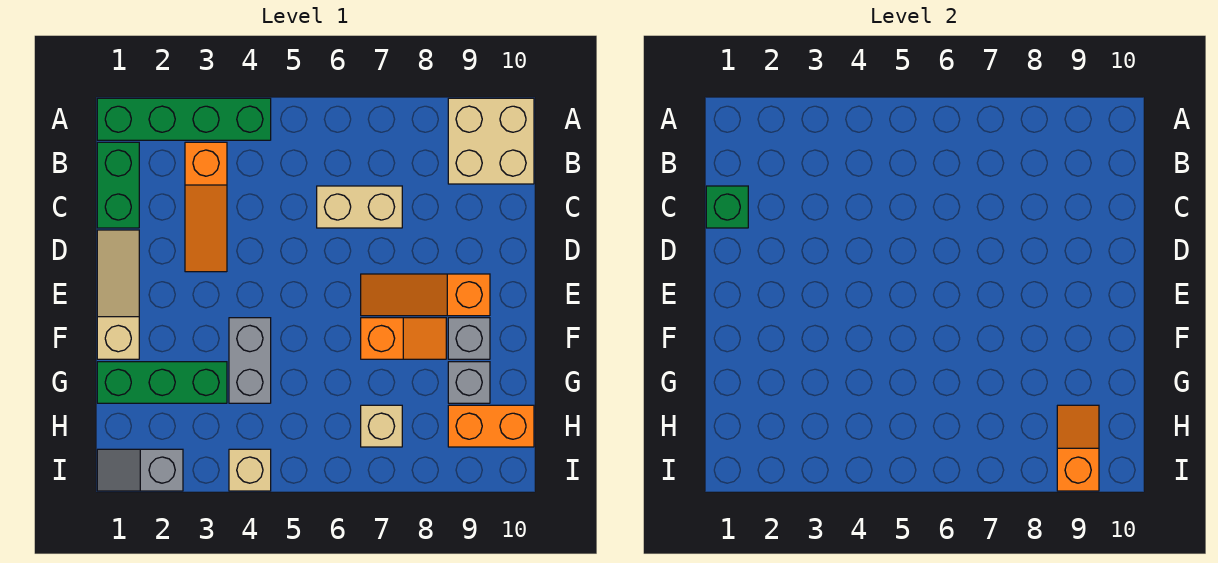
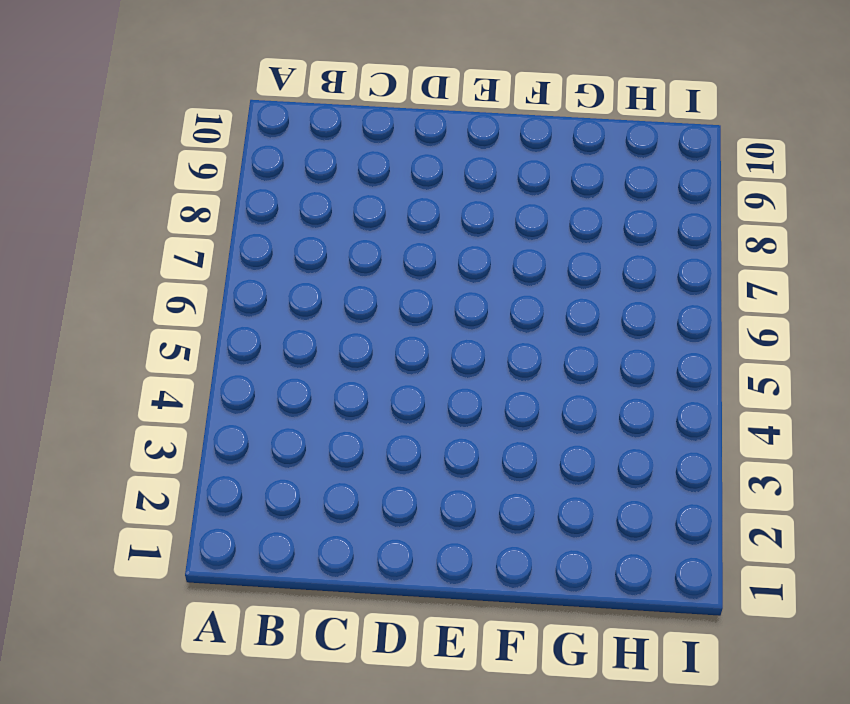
none -> green 1x4 brick [97,98,271,140]
none -> tan 2x2 brick [448,98,534,184]
none -> green 1x2 brick [97,142,139,228]

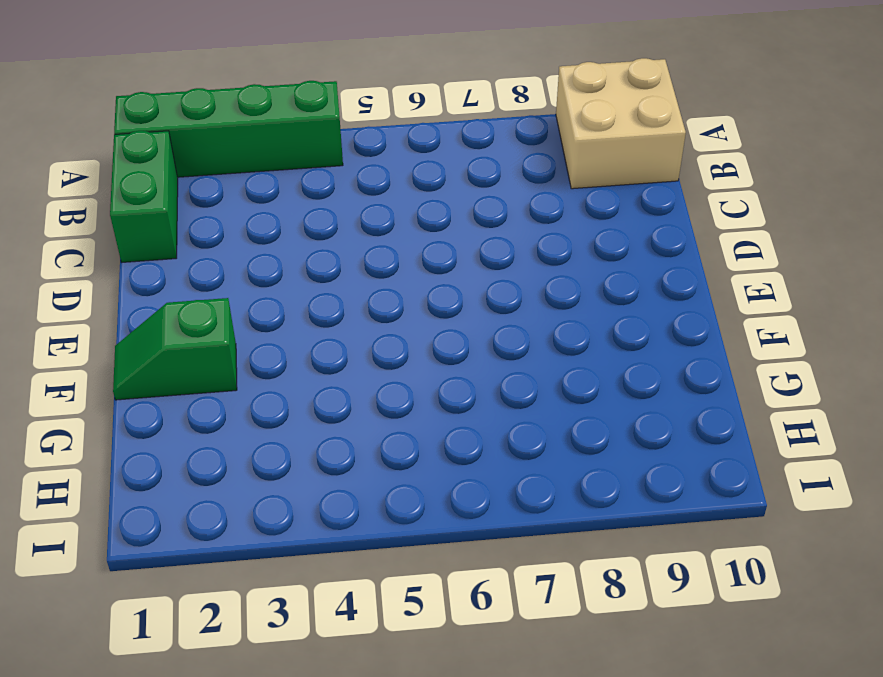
green 1x2 slope [113,298,237,400] -> tan 1x3 slope [97,230,139,359]
none -> orange 1x3 slope [185,142,227,272]
none -> tan 1x2 brick [317,186,402,228]
none -> orange 1x3 slope [361,274,490,316]

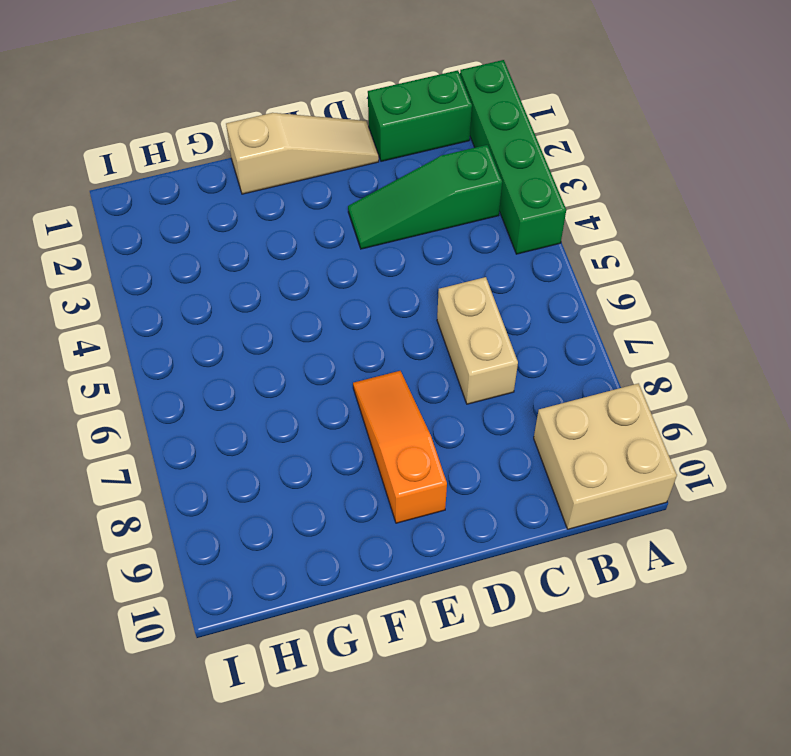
green 1x3 slope [348,145,502,249] -> orange 1x3 slope [185,142,227,272]
none -> grey 1x2 brick [229,318,271,403]
none -> orange 1x2 slope [361,318,446,359]
none -> grey 1x1 brick [448,318,490,359]

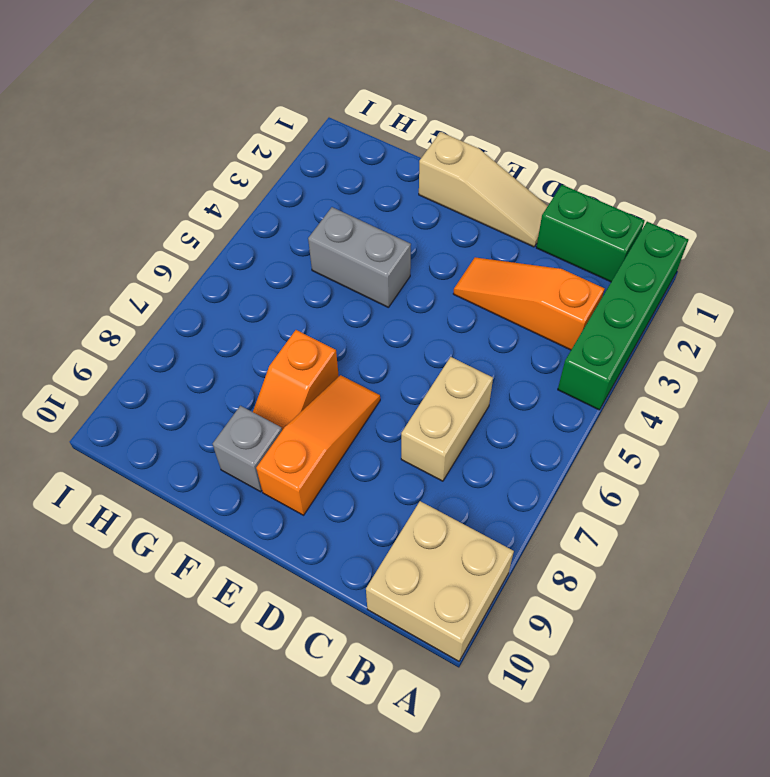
none -> green 1x3 brick [97,362,227,403]
none -> grey 1x1 brick [448,362,490,403]
none -> tan 1x1 brick [361,405,402,447]

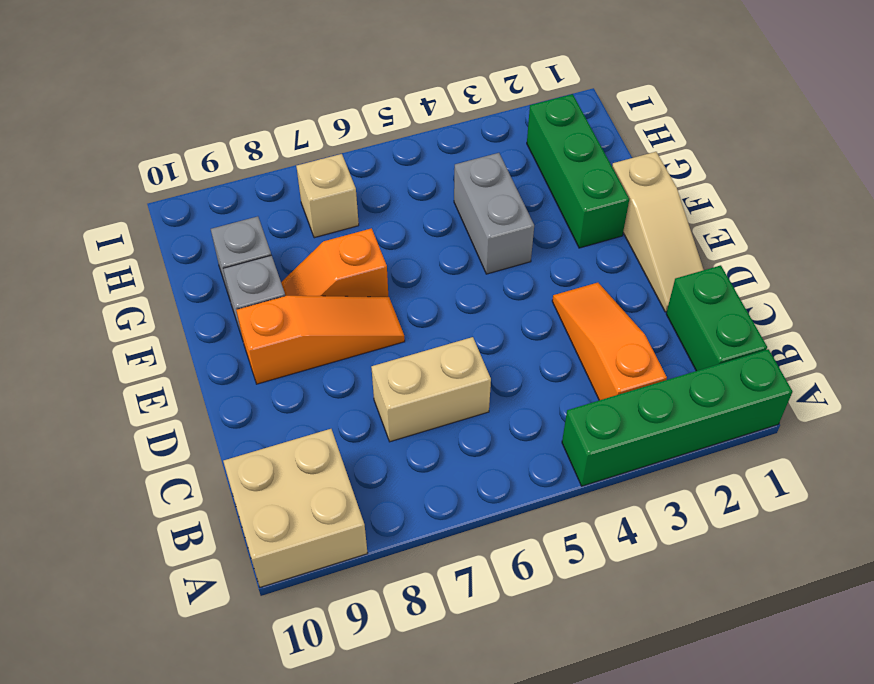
green 1x3 brick [527,94,629,248] -> green 1x3 brick turned to [97,362,227,403]
none -> orange 1x2 brick [448,405,534,447]
none -> grey 1x2 slope [97,449,183,491]
none -> tan 1x1 brick [229,449,271,491]

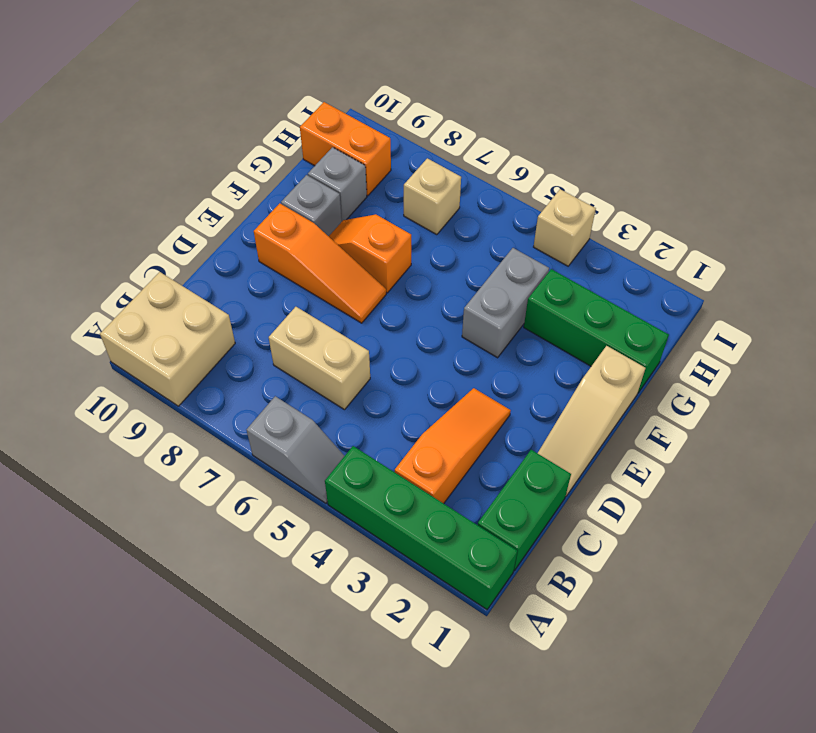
grey 1x2 slope [246,396,344,503] -> grey 1x2 slope moved to [97,449,183,491]
none -> green 1x1 brick [706,186,748,228]
none -> orange 1x2 slope [1057,405,1099,491]

